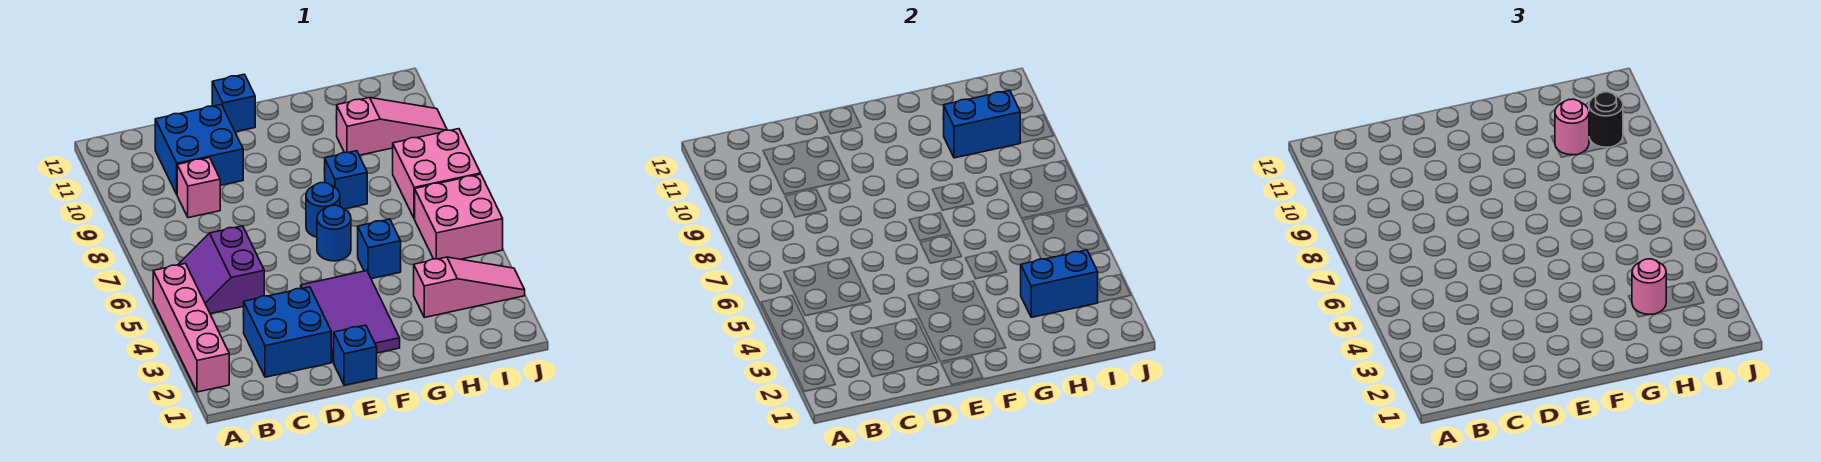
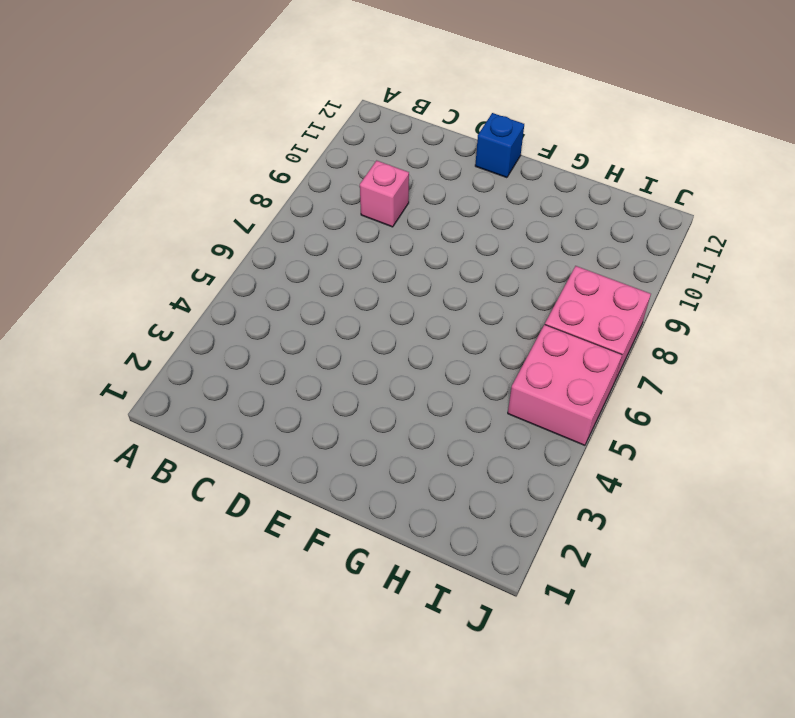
none -> pink 1x4 brick [153,264,229,392]
none -> purple 2x2 slope [178,226,264,314]
none -> blue 2x2 brick [243,287,331,377]

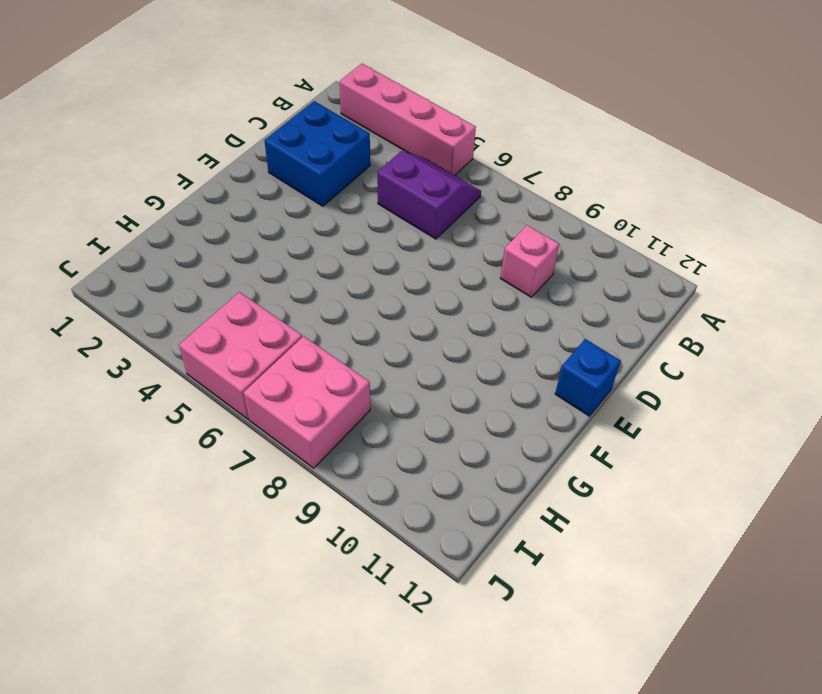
none -> blue 2x2 brick [155,105,243,194]
none -> blue 1x1 brick [334,325,377,385]
none -> purple 2x3 tile [301,271,400,363]

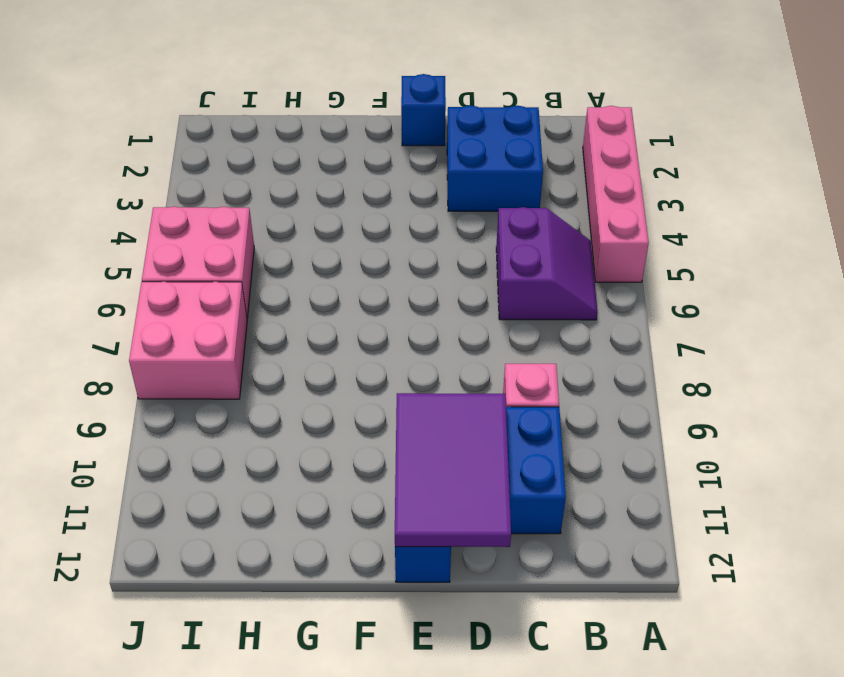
purple 2x3 tile [395,393,511,547] -> purple 2x3 tile moved to [301,271,400,363]
none -> blue 1x1 round brick [317,205,351,261]
none -> blue 1x1 round brick [306,183,340,237]
none -> blue 1x1 brick [358,219,401,279]

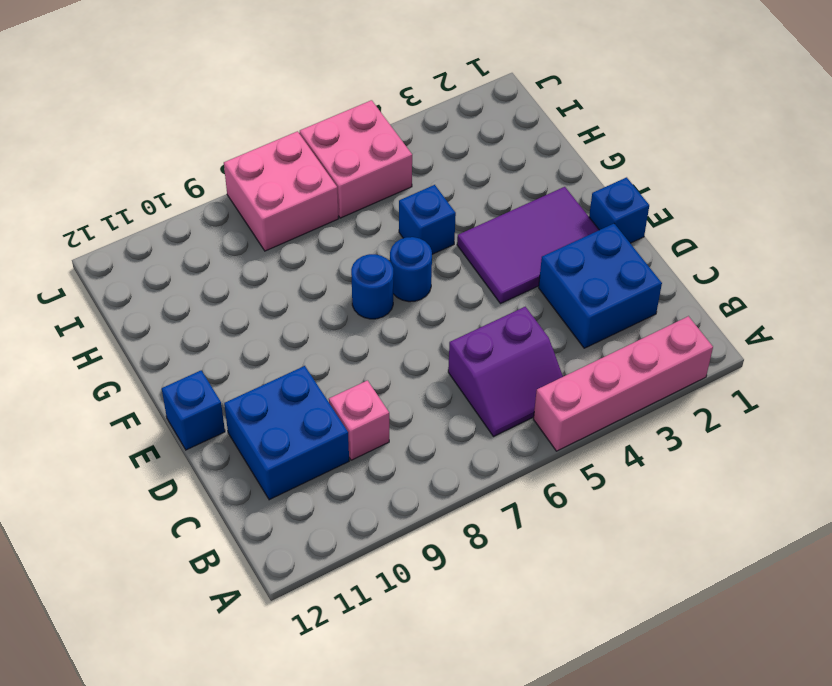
none -> blue 1x1 brick [324,151,367,209]
none -> pink 1x3 slope [414,257,525,317]
none -> pink 1x3 slope [337,98,447,155]

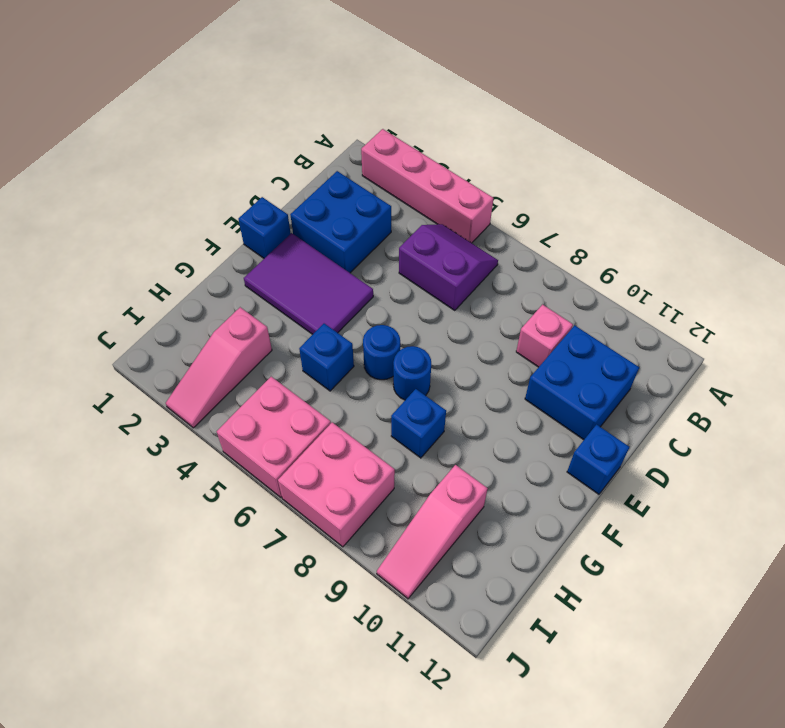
none -> blue 1x2 brick [1021,250,1098,317]
none -> blue 1x2 brick [944,90,1020,158]
none -> pink 1x1 round brick [1632,259,1666,315]

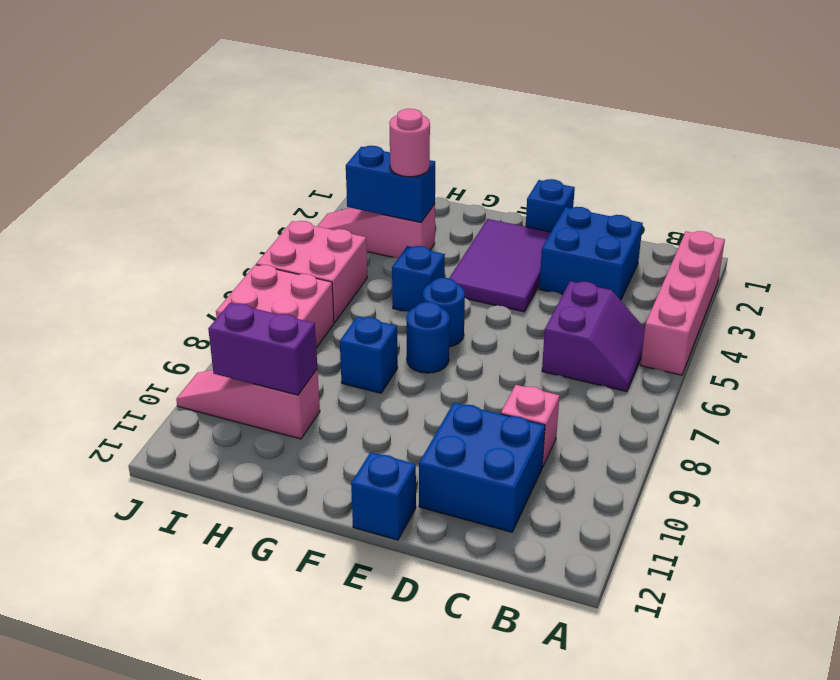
purple 1x2 brick [208,303,317,395] -> blue 1x2 brick [944,90,1020,158]
none -> pink 1x1 round brick [1555,99,1589,155]
none -> black 1x1 round brick [1589,92,1623,147]

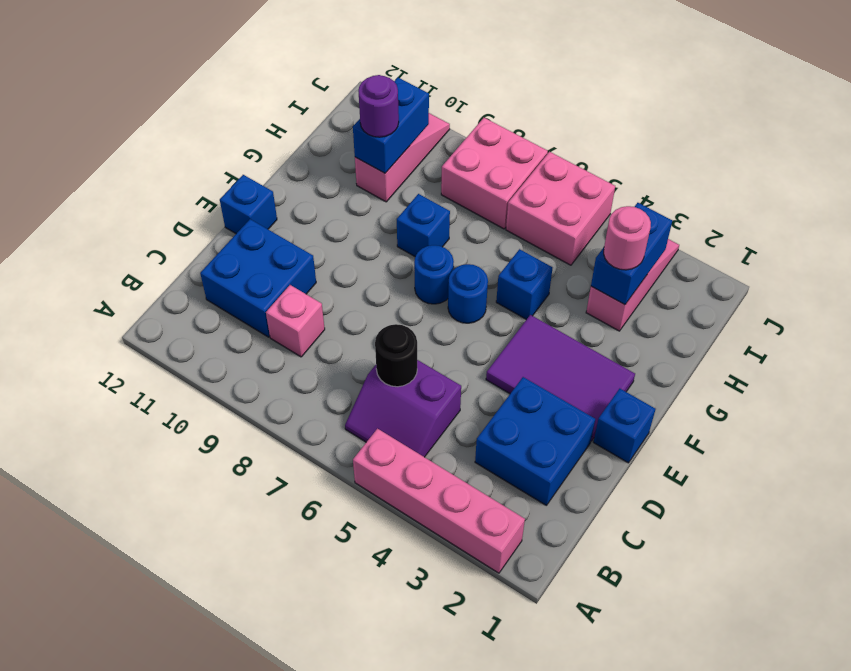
black 1x1 round brick [375,324,417,387] -> black 1x1 round brick moved to [1589,92,1623,147]
purple 1x1 round brick [358,75,399,137] -> pink 1x1 round brick [1555,99,1589,155]

